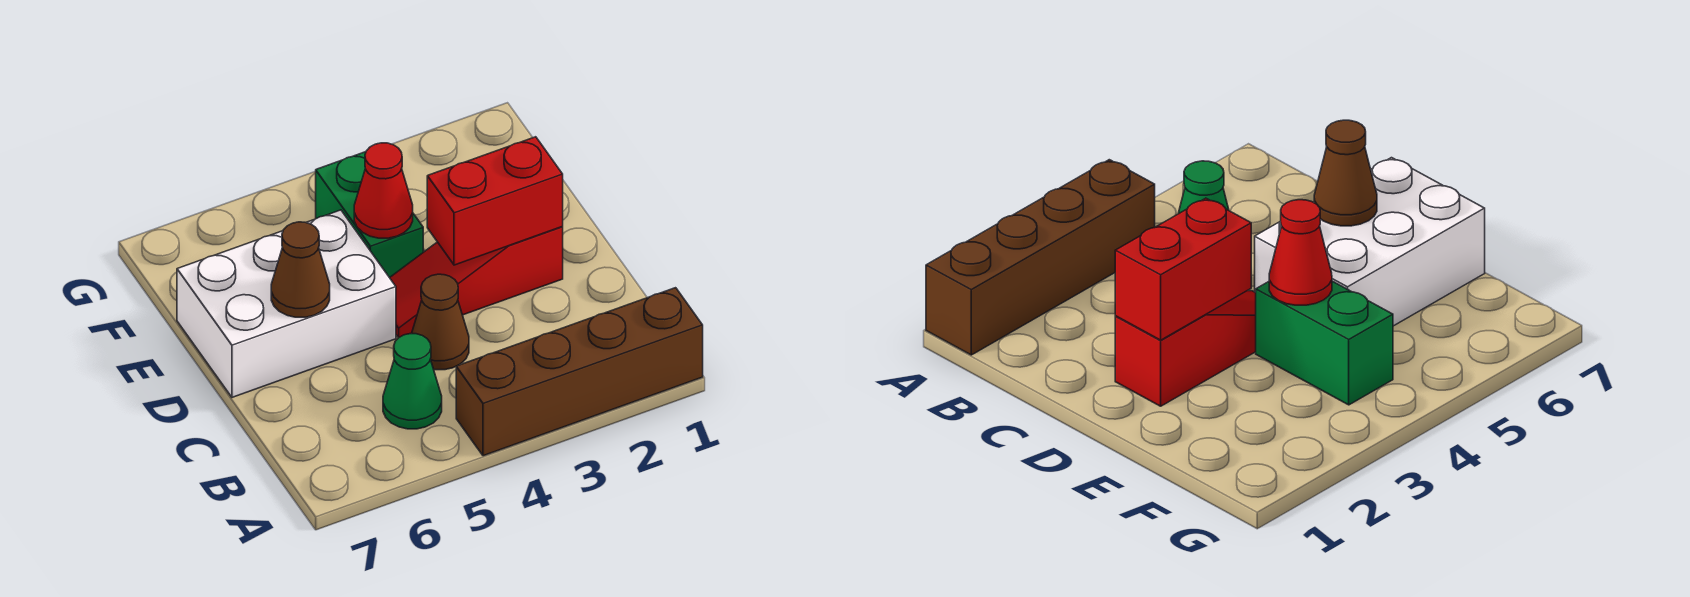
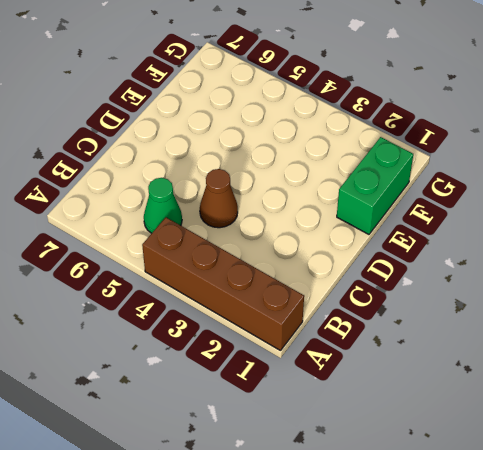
green 1x2 brick [337,137,413,234] -> green 1x2 brick moved to [316,152,423,278]
none -> red 1x3 slope [390,227,563,338]
none -> white 2x3 brick [177,210,396,397]

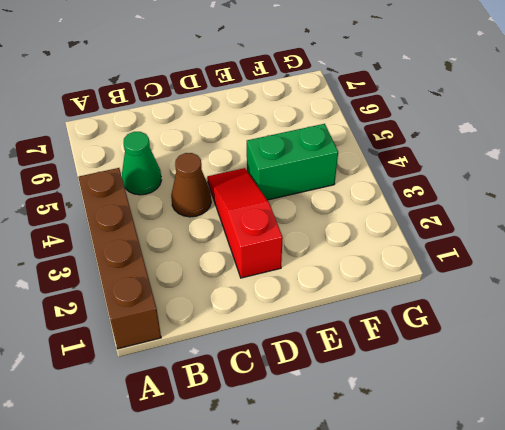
none -> white 2x3 brick [177,210,396,397]
none -> red 1x2 brick [427,137,563,265]

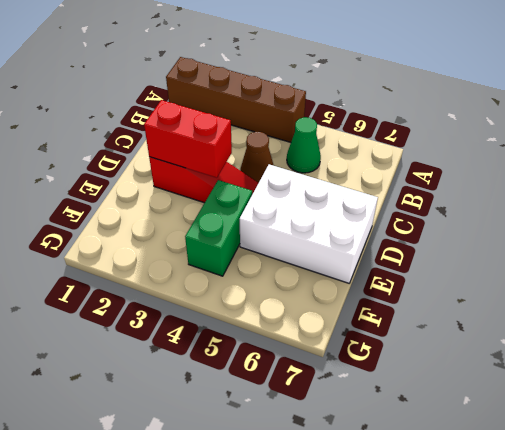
none -> brown 1x1 cone [271,222,330,317]
none -> red 1x1 cone [354,143,413,238]

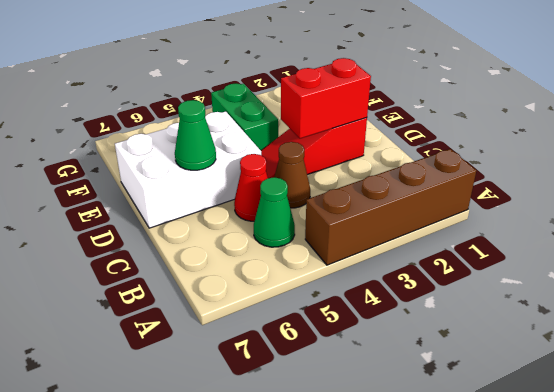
red 1x1 cone [234,154,268,221] -> red 1x1 cone moved to [354,143,413,238]
green 1x1 cone [175,100,216,170] -> brown 1x1 cone [271,222,330,317]

